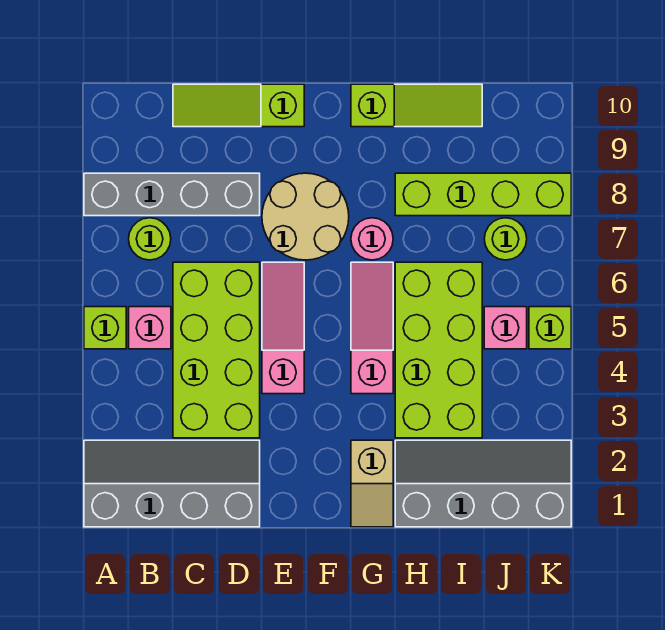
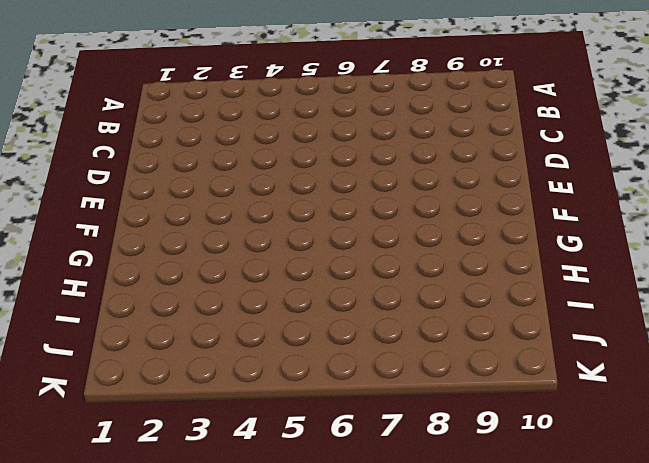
none -> grey 2x4 slope [84,440,260,527]
none -> lime 1x1 brick [84,307,126,349]
none -> grey 1x4 brick [84,173,260,216]

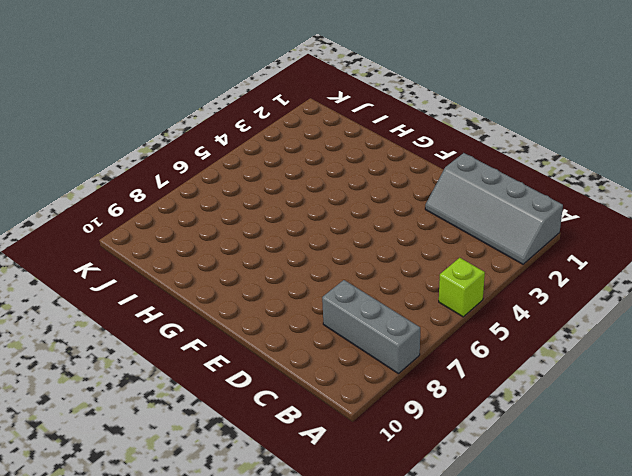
grey 1x3 brick [322,280,420,374] -> grey 1x4 brick [84,173,260,216]
none -> pink 1x1 brick [129,307,171,349]
none -> lime 1x1 round brick [129,218,171,260]
none -> lime 2x4 brick [173,262,260,438]

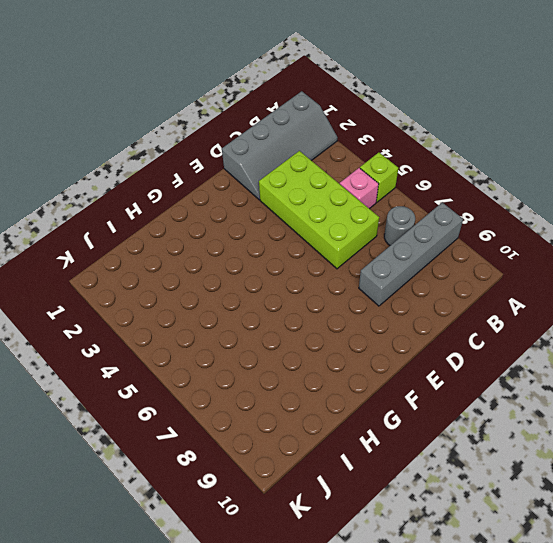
grey 1x1 round brick [384,206,415,246] -> lime 1x1 round brick [129,218,171,260]
none -> lime 1x3 slope [173,84,304,127]
none -> pink 1x3 slope [262,262,304,394]
none -> tan 2x2 round brick [262,173,349,260]

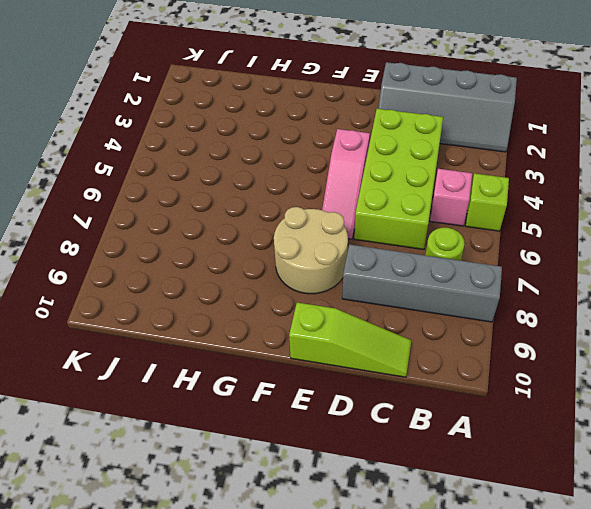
none -> tan 1x2 slope [351,440,393,527]
none -> pink 1x3 slope [351,262,393,394]
none -> pink 1x1 round brick [351,218,393,260]

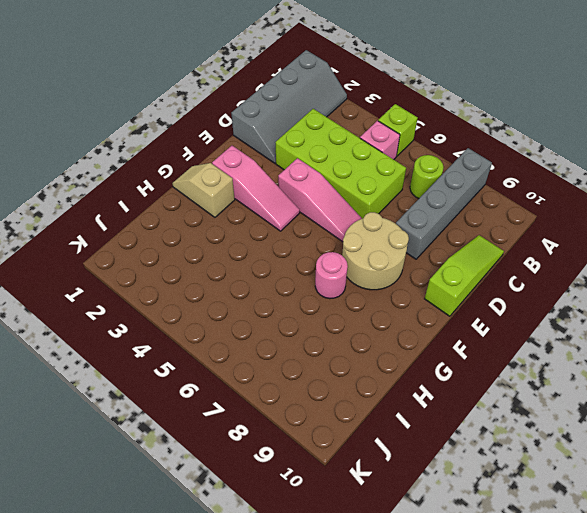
pink 1x3 slope [212,146,300,231] -> pink 1x3 slope moved to [351,262,393,394]
none -> lime 1x3 slope [351,84,482,127]
none -> grey 2x4 slope [395,440,571,527]
none -> lime 2x4 brick [395,262,482,438]

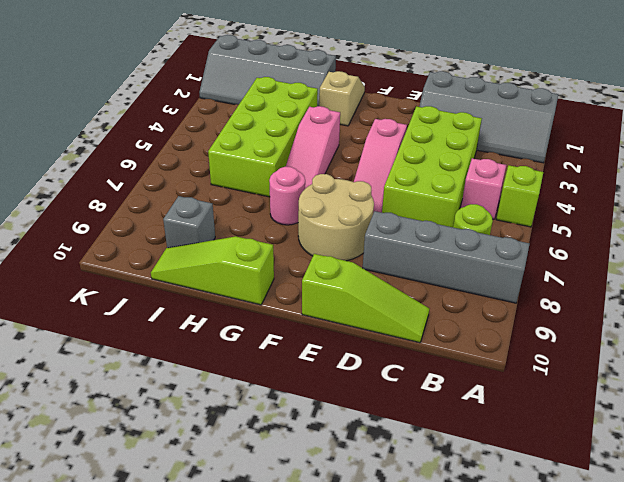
grey 1x1 brick [163,196,215,248] -> none
none -> lime 1x4 brick [395,173,571,216]
none -> pink 1x1 brick [484,307,527,349]
none -> lime 1x1 round brick [484,218,527,260]

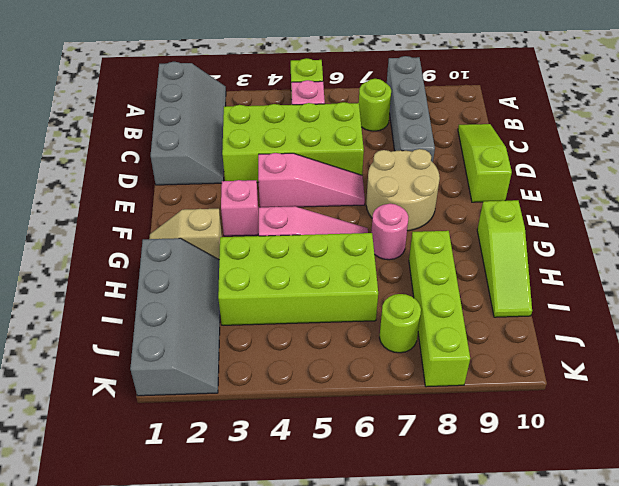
pink 1x1 brick [221,180,258,236] -> pink 1x1 brick moved to [484,307,527,349]
none -> lime 1x1 brick [529,307,571,349]

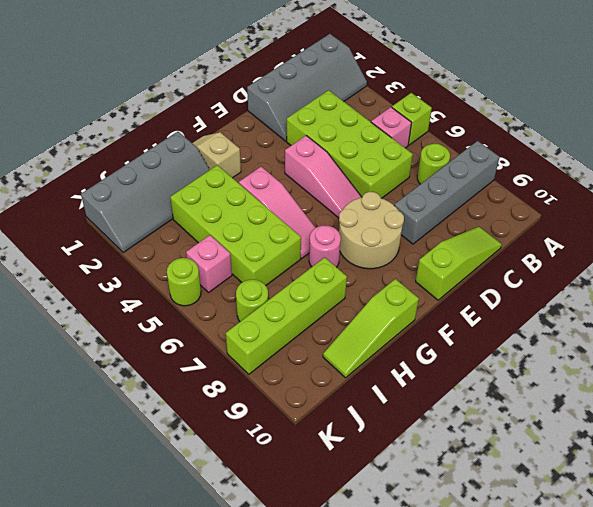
lime 1x1 round brick [167,258,201,306] -> lime 1x1 brick [529,307,571,349]

